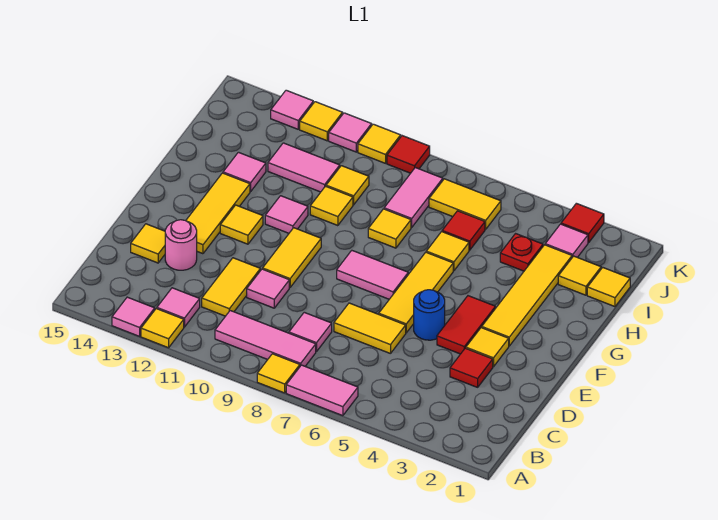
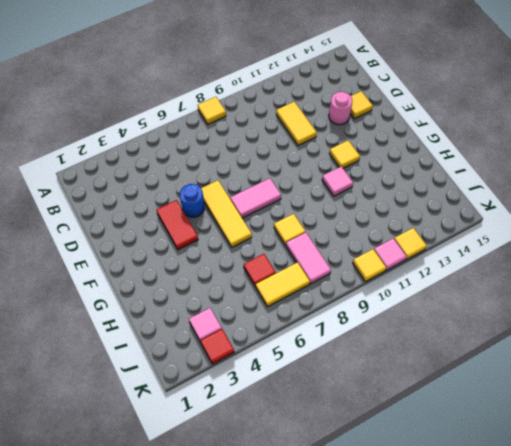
none -> pink 1x2 tile [286,365,358,416]
none -> yellow 1x1 tile [141,309,184,348]
none -> pink 1x1 tile [112,297,155,336]
none -> pink 1x3 tile [215,311,316,366]

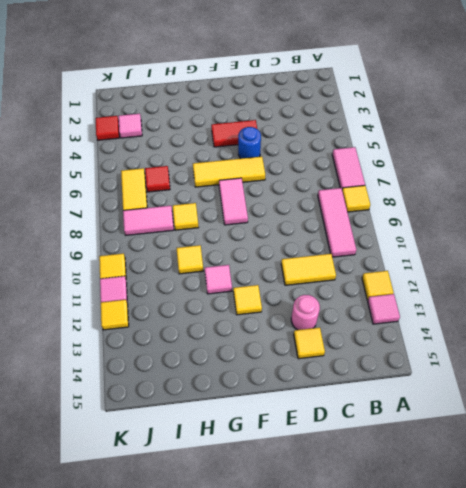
none -> pink 1x1 tile [157,288,200,327]
none -> pink 1x1 tile [289,312,332,352]
none -> red 1x1 tile [450,348,493,387]
none -> yellow 1x2 tile [334,303,406,354]

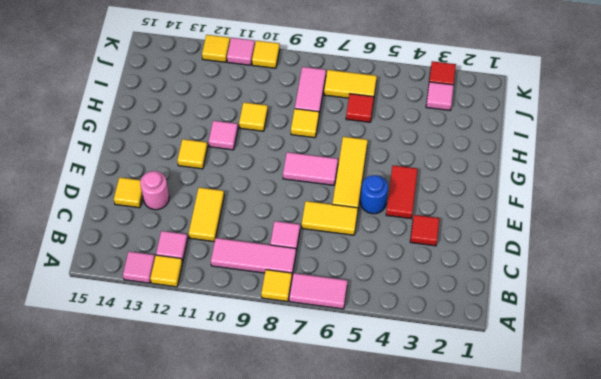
none -> pink 1x1 tile [247,269,289,308]
none -> yellow 1x1 tile [466,328,509,367]
none -> yellow 1x2 tile [263,228,321,287]
none -> yellow 1x3 tile [186,173,250,254]

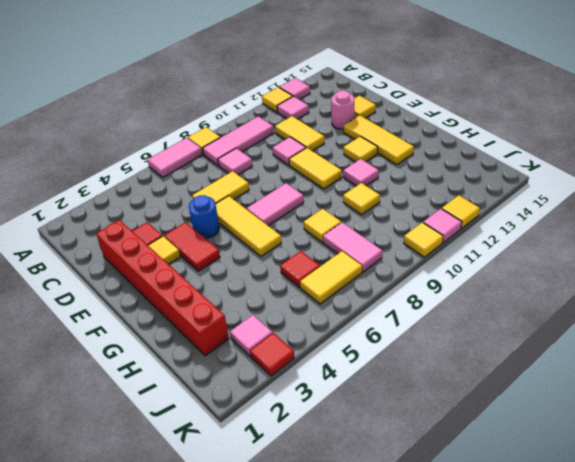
red 1x6 brick [96,220,229,356] -> yellow 1x1 tile [558,256,601,295]
none -> yellow 1x4 tile [482,245,572,346]
none -> yellow 1x1 tile [426,232,469,271]
none -> pink 1x1 tile [223,152,266,191]
none -> yellow 1x1 tile [587,268,630,307]

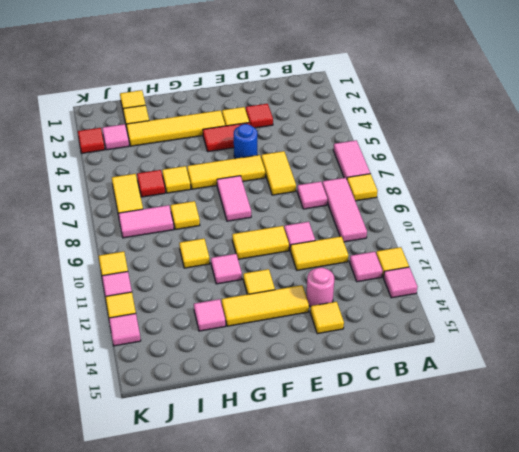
none -> red 1x1 plate [500,234,543,271]
none -> yellow 1x1 tile [326,166,369,205]
none -> pink 1x2 tile [268,143,340,192]
none -> red 1x1 tile [387,136,430,173]

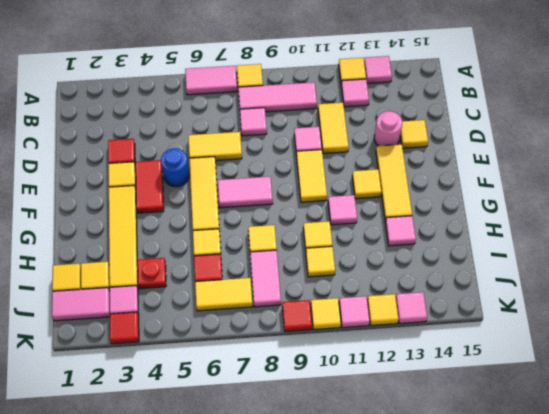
pink 1x2 tile [52,288,110,321] -> pink 1x2 tile moved to [268,143,340,192]

